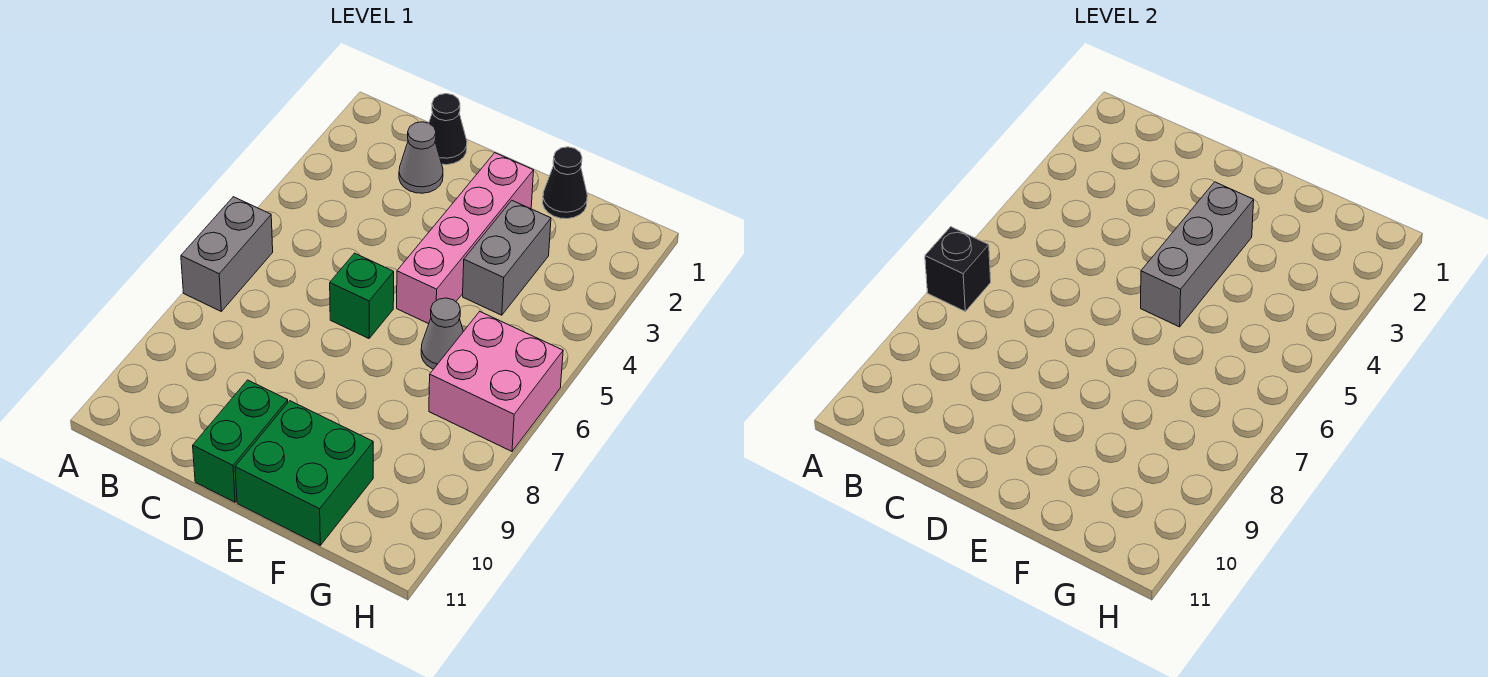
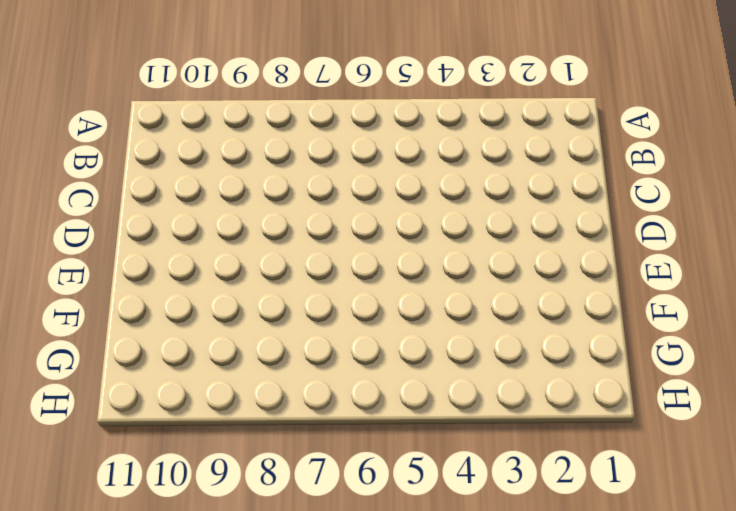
none -> grey 1x2 brick [181,197,273,311]
none -> black 1x1 cone [429,94,467,165]
none -> grey 1x1 cone [399,122,443,193]

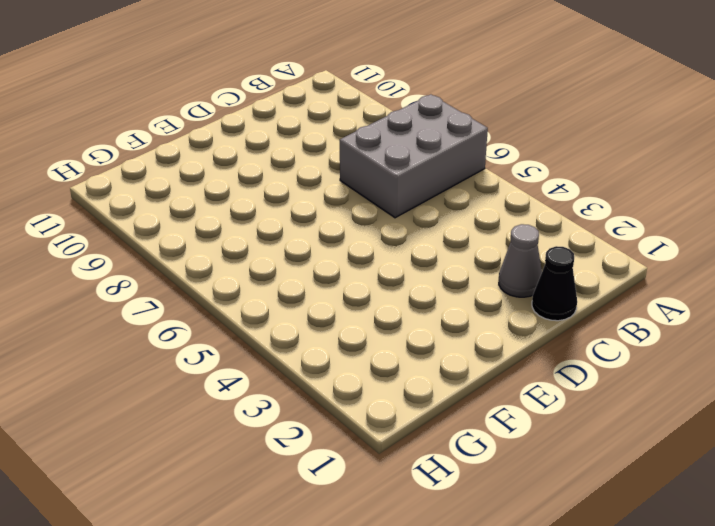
grey 2x3 brick [340,94,488,218] -> grey 1x2 brick [181,197,273,311]
none -> green 1x1 brick [330,253,394,338]
none -> green 1x2 brick [193,380,288,502]
none -> pink 1x4 brick [397,153,534,324]

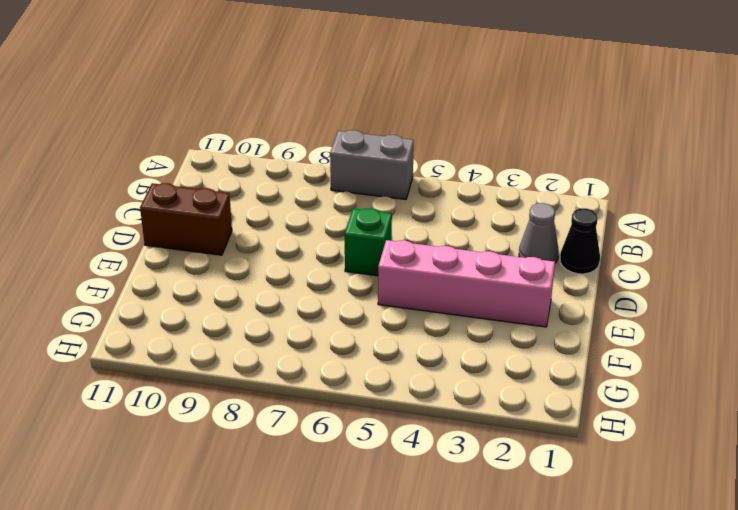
brown 1x2 brick [140,183,232,255] -> green 1x2 brick [193,380,288,502]
none -> green 2x2 brick [235,401,373,545]
none -> black 1x1 cone [543,147,587,219]
none -> grey 1x2 brick [463,200,551,315]

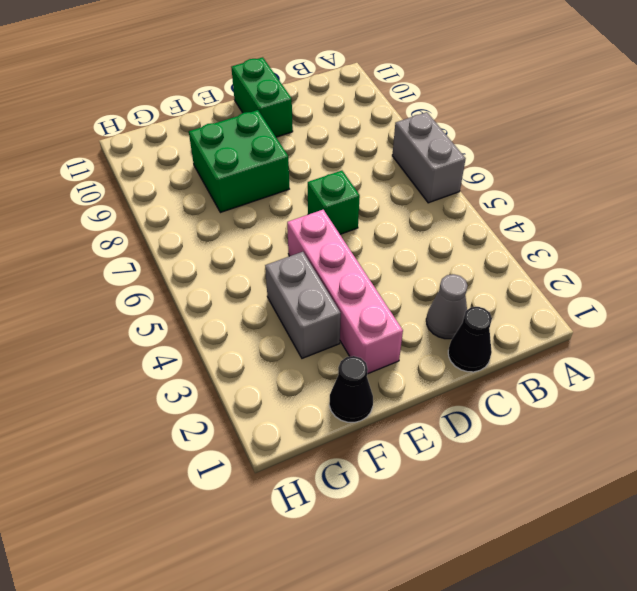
green 2x2 brick [189,110,289,213] -> green 2x2 brick moved to [235,401,373,545]
none -> grey 1x1 cone [421,298,463,369]
none -> pink 2x2 brick [429,312,563,451]
none -> black 1x1 brick [925,227,991,311]

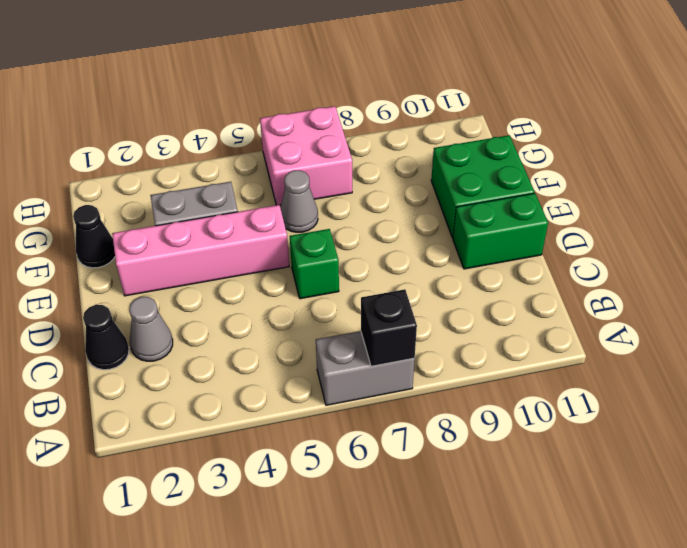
none -> grey 1x3 brick [1141,182,1254,327]

